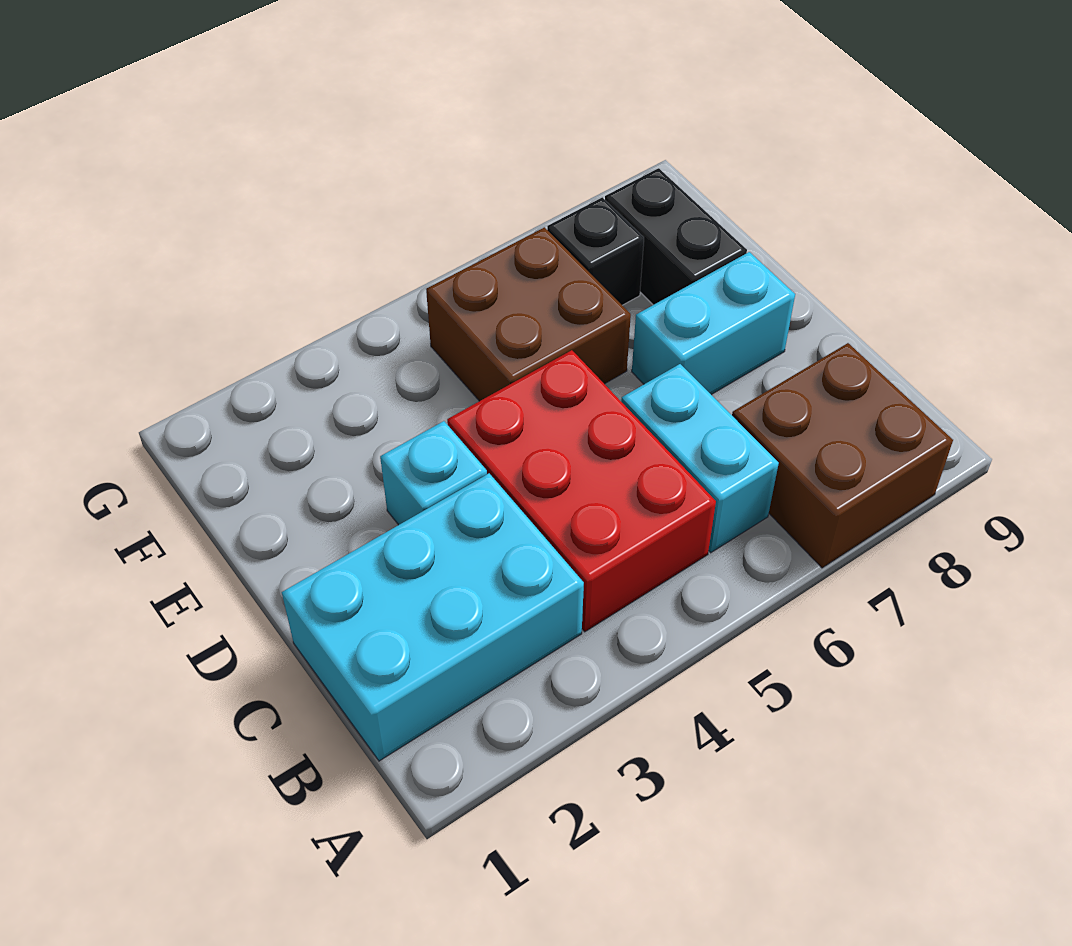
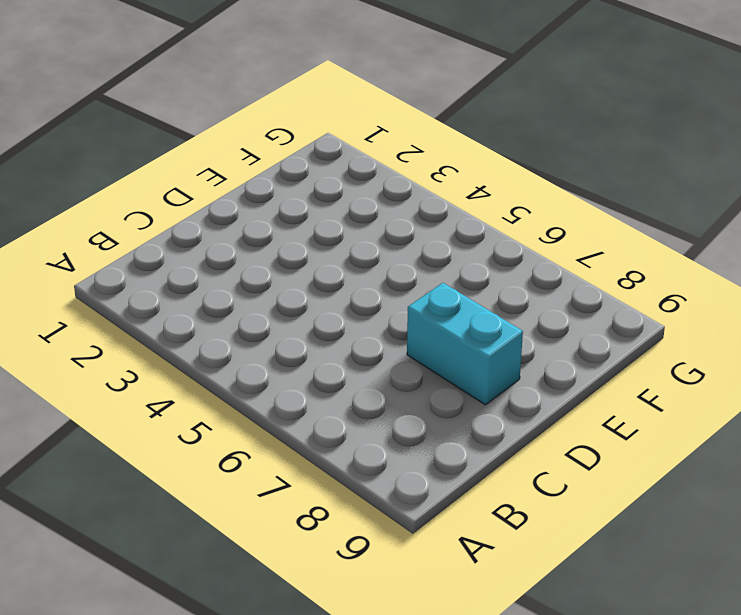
none -> brown 2x2 brick [732,343,953,568]
none -> cyan 2x3 brick [282,473,584,761]

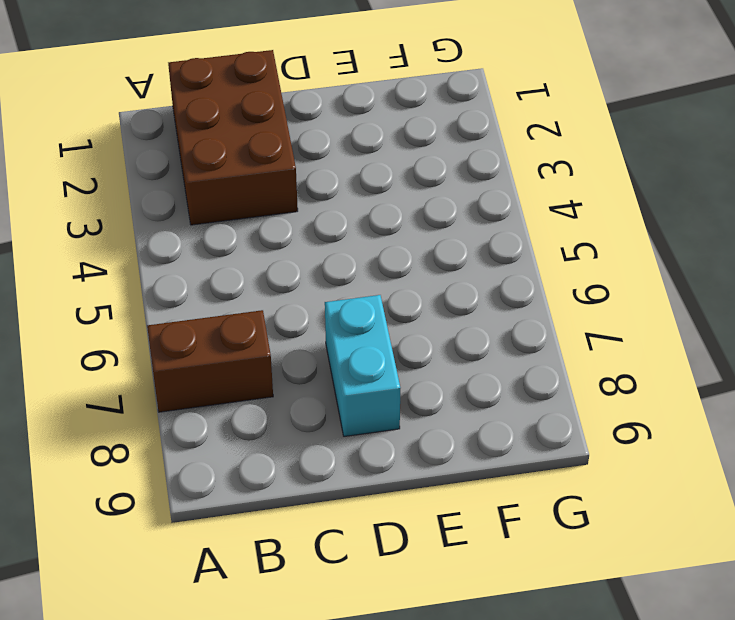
brown 1x2 brick [147,310,273,412] -> brown 2x2 brick [732,343,953,568]
brown 2x3 brick [168,50,298,225] -> cyan 2x3 brick [282,473,584,761]
none -> red 2x3 brick [447,350,716,632]
none -> cyan 1x2 brick [621,364,779,553]

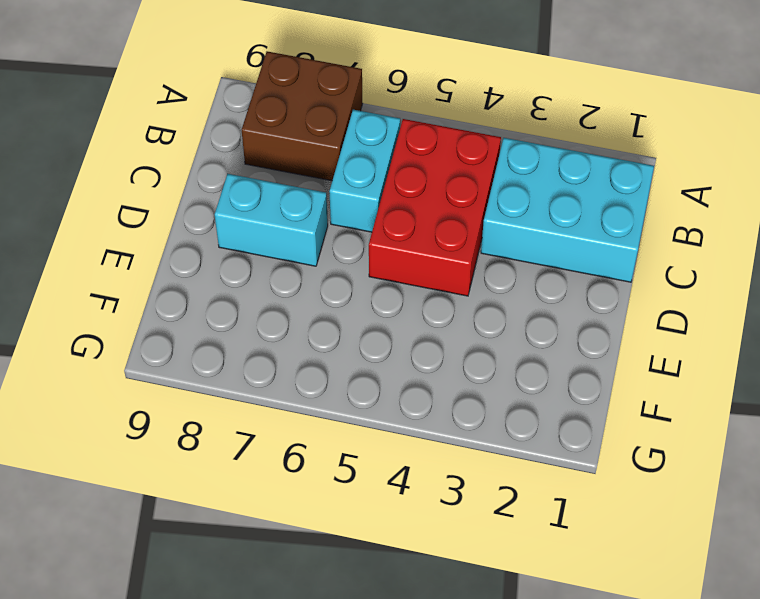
none -> cyan 1x1 brick [380,421,487,525]
none -> brown 2x2 brick [426,227,631,401]

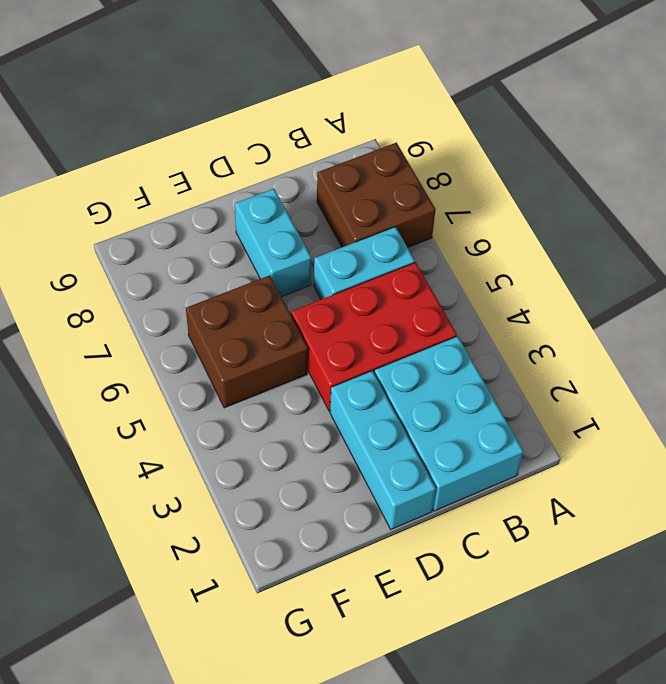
cyan 1x3 brick [330,371,436,529] -> cyan 1x1 brick [380,421,487,525]
none -> black 1x2 brick [605,168,747,305]
none -> black 1x1 brick [547,197,644,305]

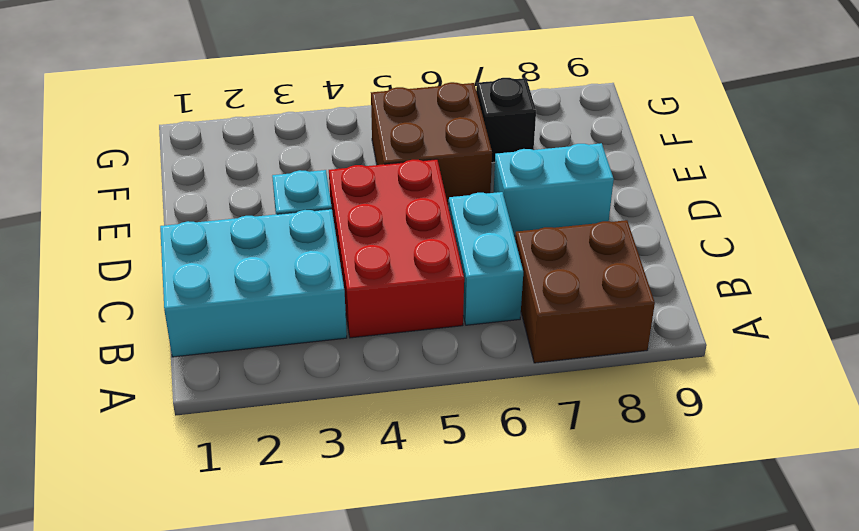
none -> black 1x2 brick [605,168,747,305]

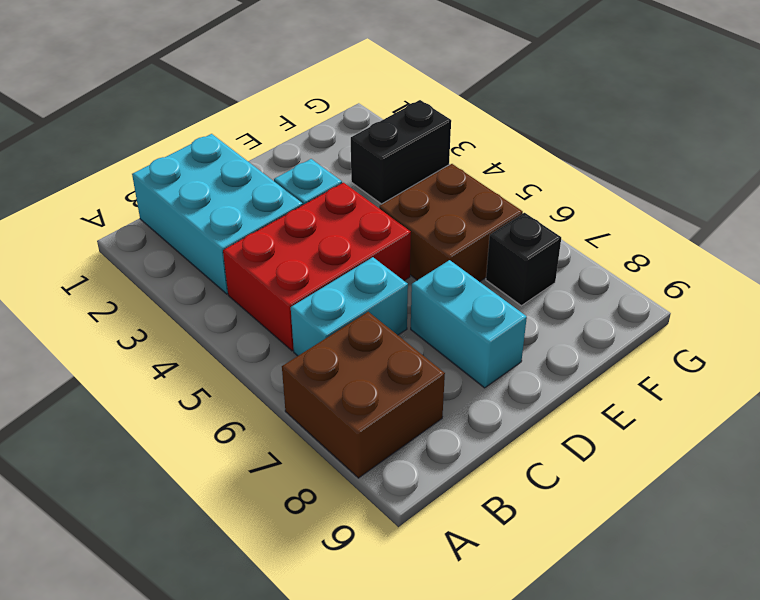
black 1x2 brick [351,100,451,204] -> black 1x2 brick moved to [605,168,747,305]

